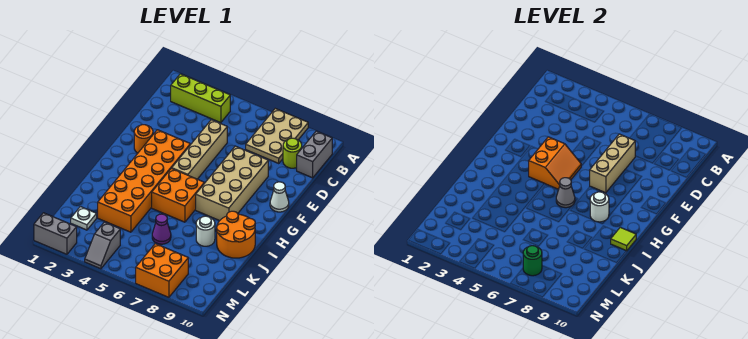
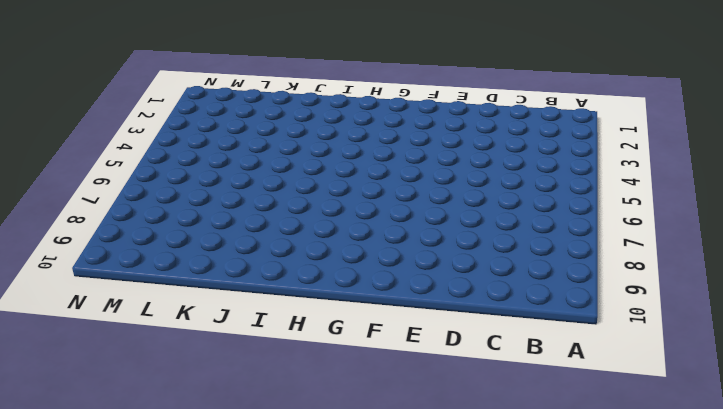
none -> tan 2x3 plate [246,109,308,163]
none -> lime 1x3 brick [171,74,230,123]
none -> grey 1x2 brick [297,131,332,178]

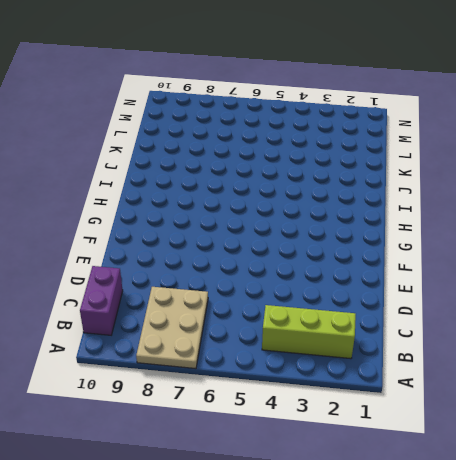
purple 1x2 brick [80,266,123,335] -> grey 1x2 brick [297,131,332,178]
none -> lime 1x1 round brick [283,138,302,168]
none -> tan 1x4 brick [172,120,227,179]
none -> tan 2x4 brick [196,146,268,221]

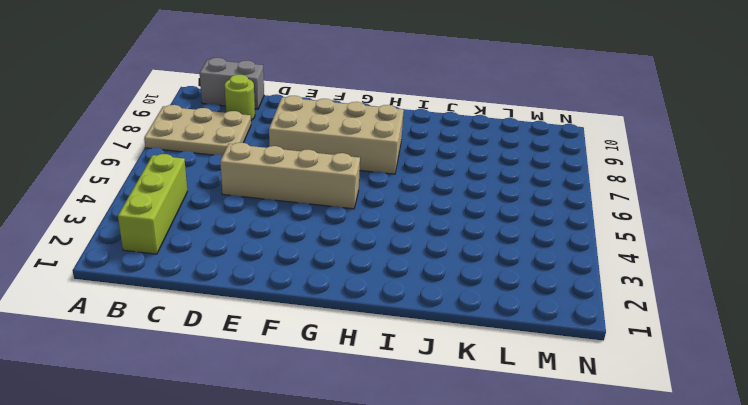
none -> orange 1x1 round brick [134,125,153,153]
none -> orange 2x6 brick [98,130,190,232]
none -> white 1x1 cone [270,182,289,212]

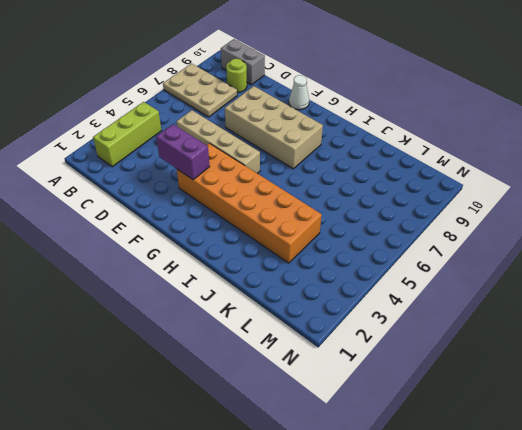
purple 1x2 brick [156,124,210,179] -> none
none -> orange 1x1 round brick [134,125,153,153]
none -> orange 2x2 brick [152,168,204,222]
none -> orange 2x2 round brick [217,211,255,258]

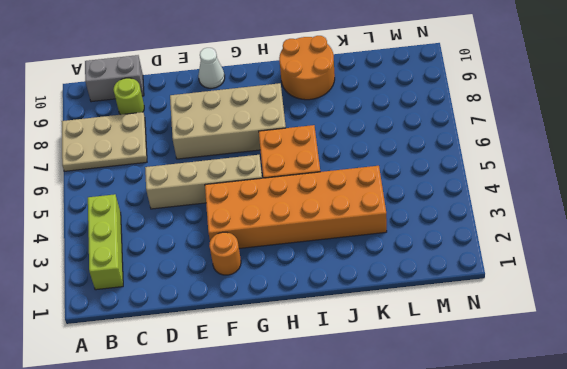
none -> white 1x1 round brick [196,216,215,246]
none -> purple 1x1 cone [152,214,171,244]
none -> white 1x1 plate [71,207,97,230]

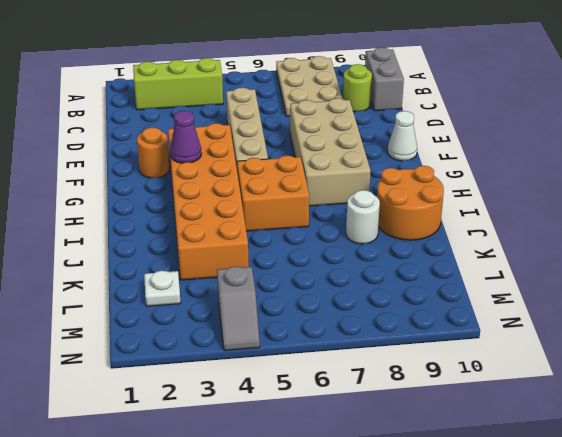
purple 1x1 cone [170,111,201,163] -> purple 1x1 cone moved to [152,214,171,244]
none -> orange 2x2 brick [136,244,188,297]
none -> grey 1x2 brick [34,213,77,255]
none -> tan 1x3 brick [590,134,635,193]

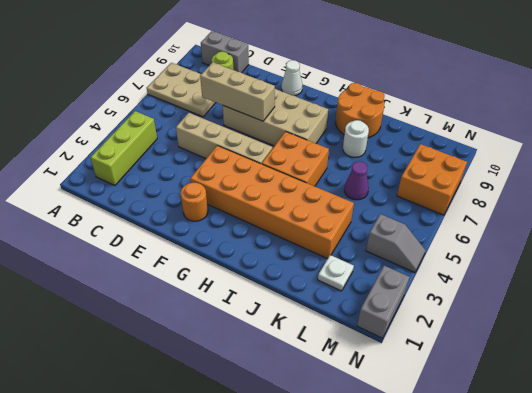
none -> orange 2x2 slope [529,137,581,189]
none -> grey 1x1 cone [556,178,575,208]
none -> white 1x1 round brick [590,192,609,222]

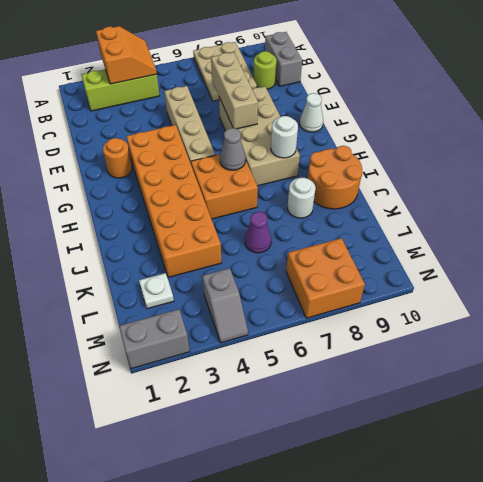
orange 2x2 slope [96,26,157,84] -> orange 2x2 slope moved to [529,137,581,189]
none -> lime 1x1 tile [611,227,636,251]
none -> green 1x1 round brick [523,246,542,276]

